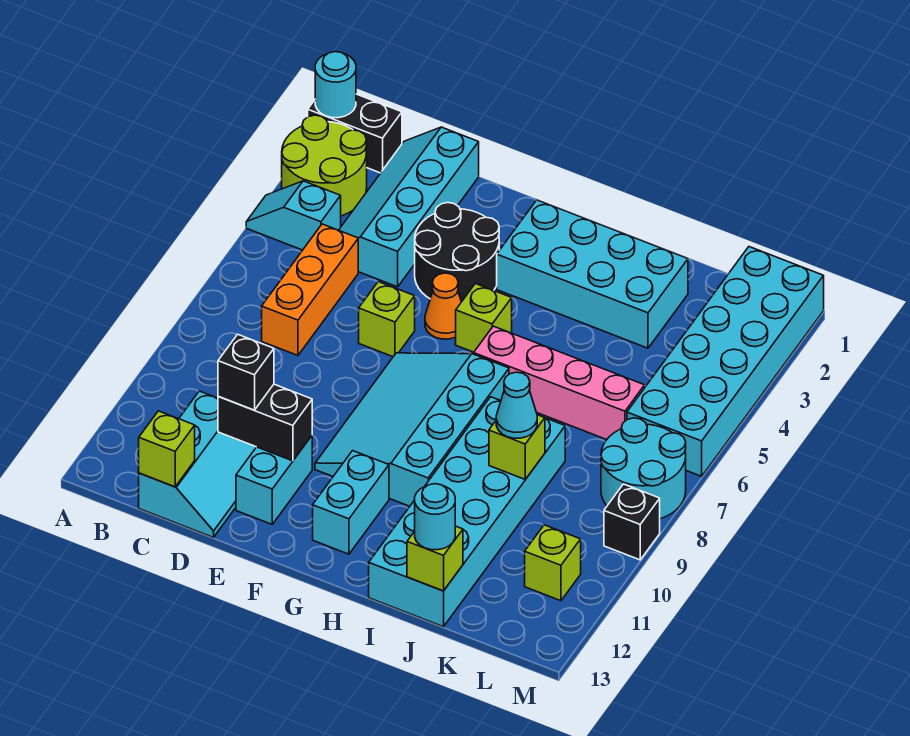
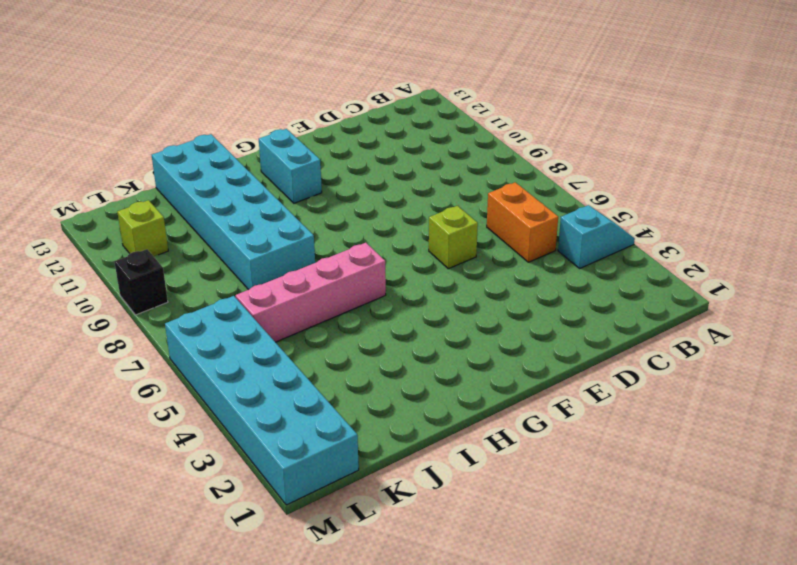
orange 1x2 brick [487,182,558,262] -> orange 1x3 brick [262,224,358,356]
none -> black 1x2 brick [308,94,402,173]
none -> lime 2x2 round brick [282,115,367,216]
none -> cyan 2x4 slope [339,127,479,287]

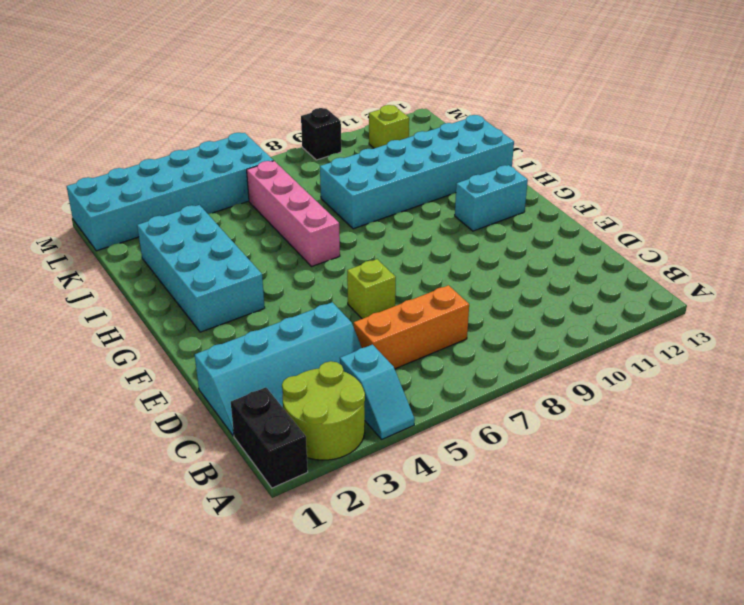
none -> cyan 2x3 slope [139,391,256,537]
none -> black 2x2 round brick [415,203,499,302]
none -> cyan 1x2 brick [236,436,312,524]

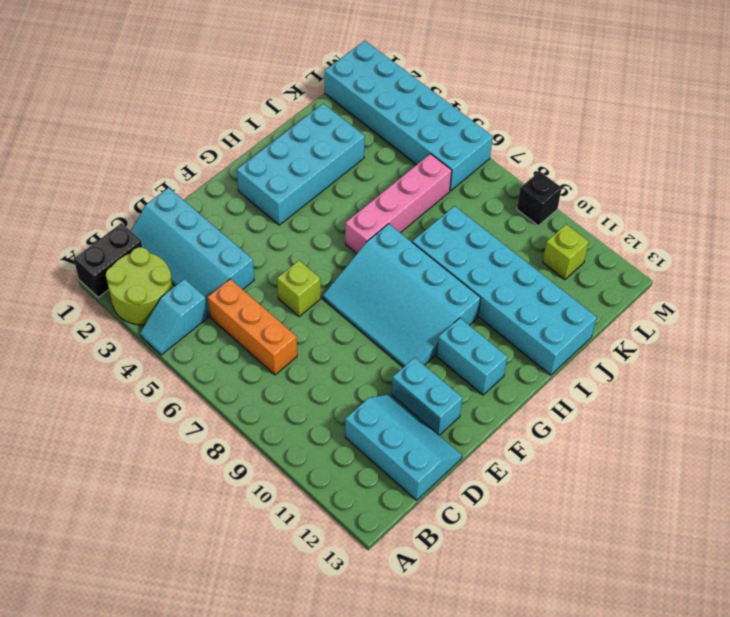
none -> black 2x2 round brick [415,203,499,302]
none -> orange 1x1 cone [425,273,461,339]
none -> lime 1x1 brick [456,284,512,352]

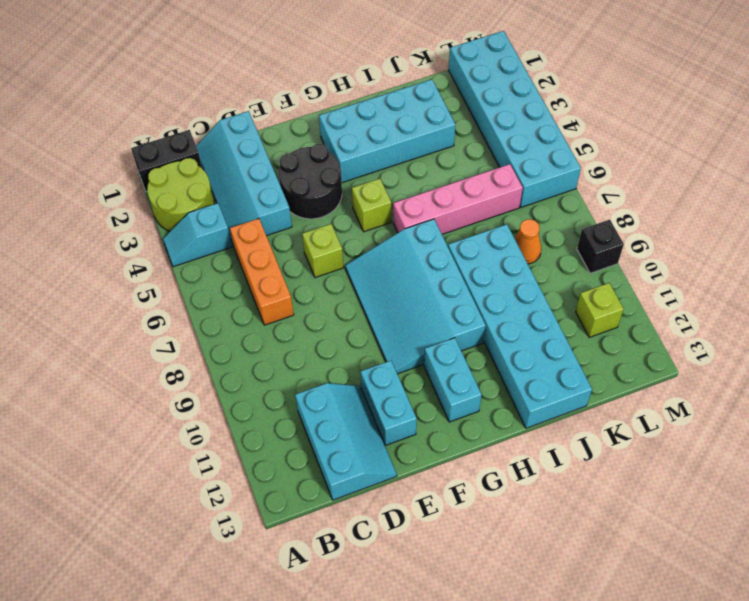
orange 1x1 cone [514,219,541,264] -> orange 1x1 cone moved to [425,273,461,339]
none -> cyan 2x2 round brick [601,418,686,519]
none -> cyan 1x1 round brick [315,52,356,118]
none -> lime 1x1 brick [139,411,195,487]

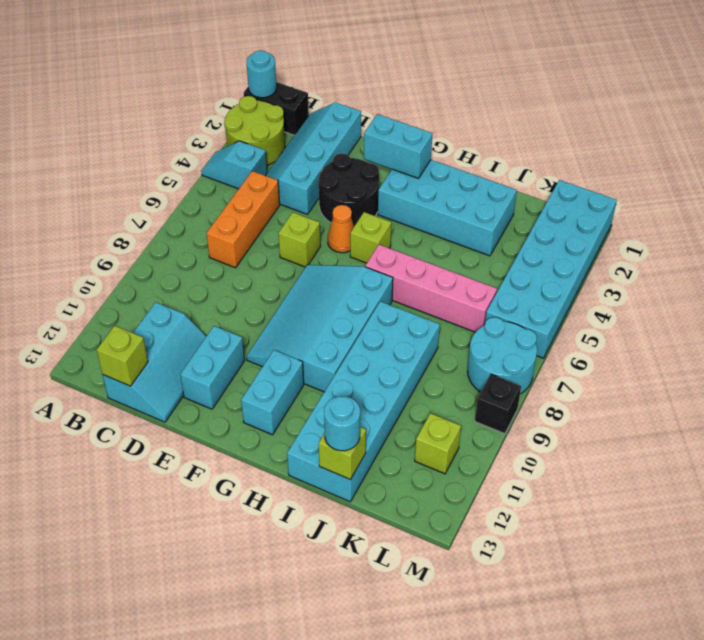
cyan 1x2 brick [364,114,432,178] -> none
none -> black 1x2 brick [218,384,312,461]
none -> lime 1x1 brick [489,415,545,479]
none -> black 1x1 brick [218,334,274,410]

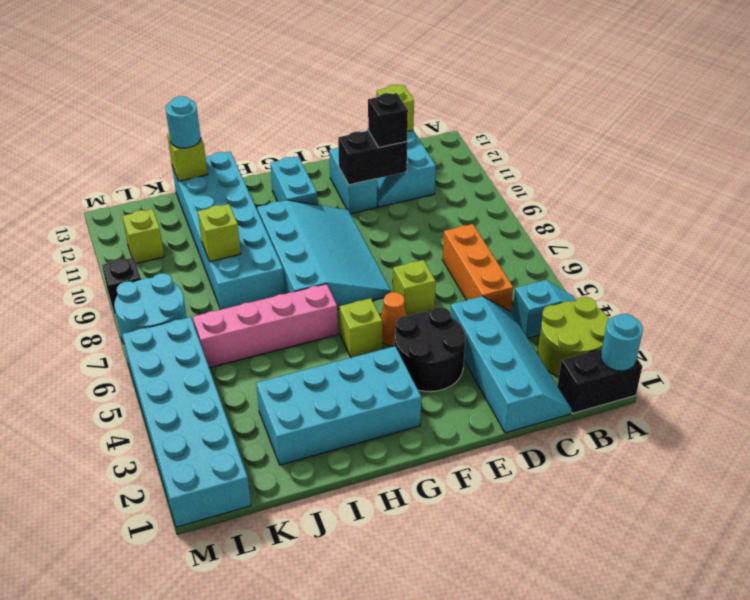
none -> cyan 1x1 cone [496,372,537,438]

